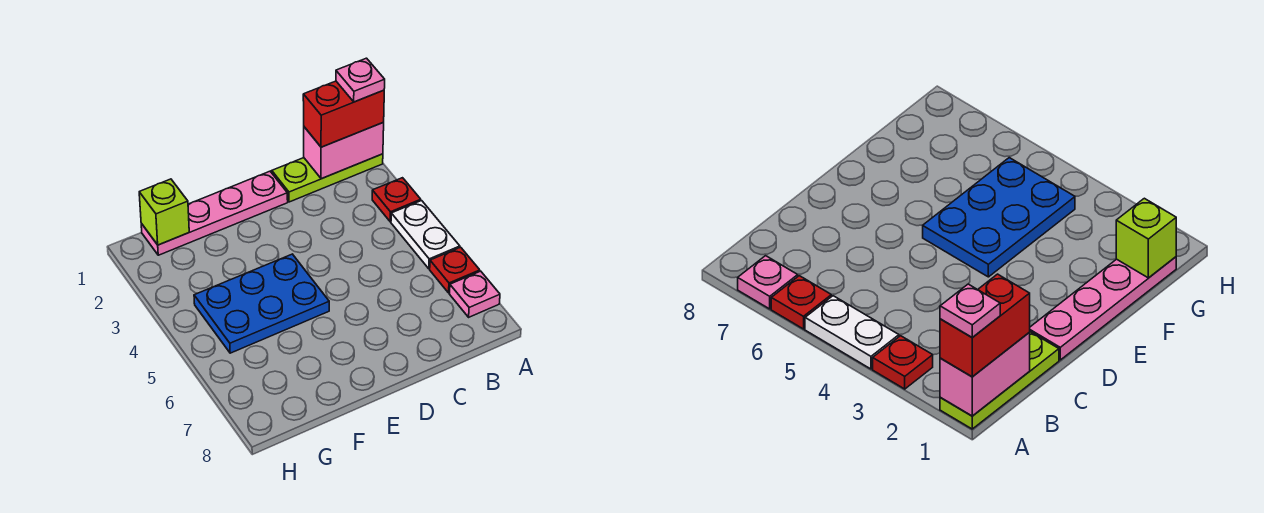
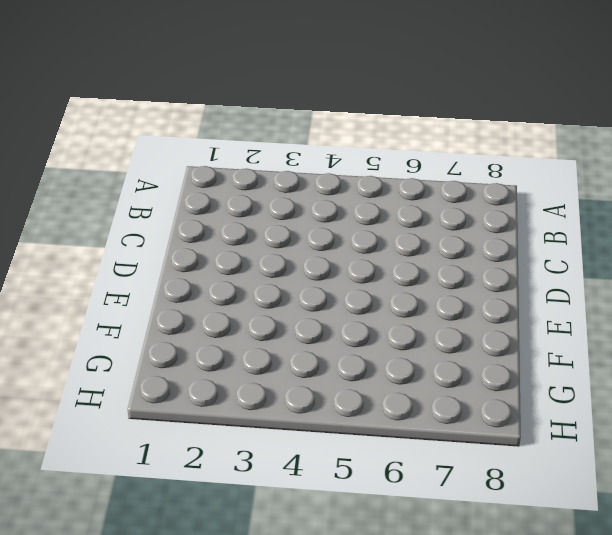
none -> lime 1x3 plate [272,154,383,202]
none -> red 1x1 plate [372,178,421,222]

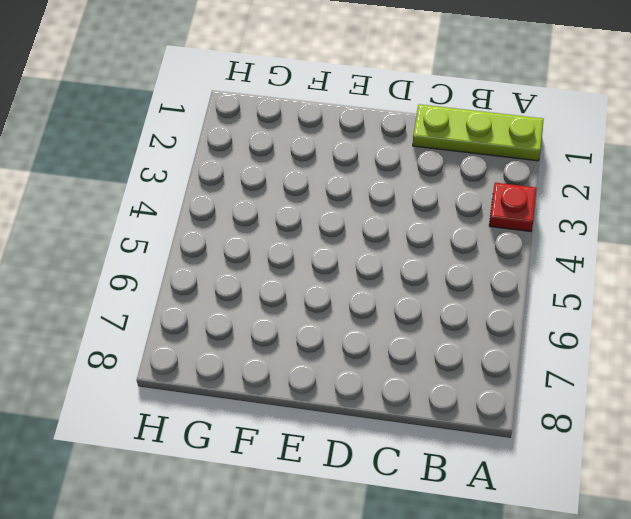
none -> white 1x2 plate [391,201,460,269]
none -> red 1x1 plate [430,247,480,293]

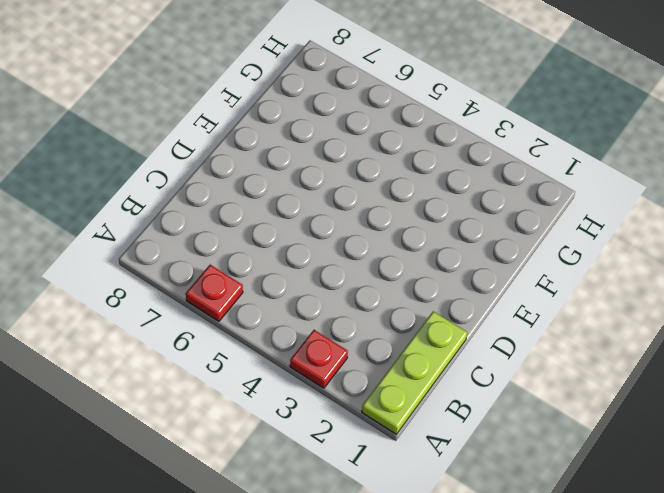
none -> white 1x2 plate [391,201,460,269]
none -> pink 1x1 plate [450,271,500,317]

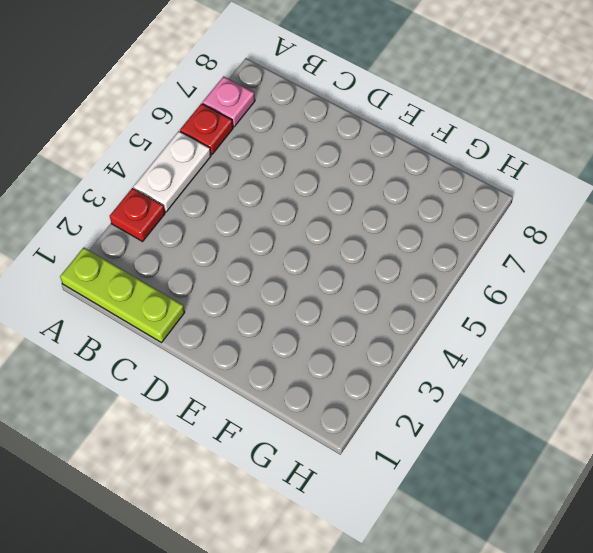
none -> pink 1x4 plate [141,171,288,255]
none -> blue 2x3 plate [194,254,329,353]

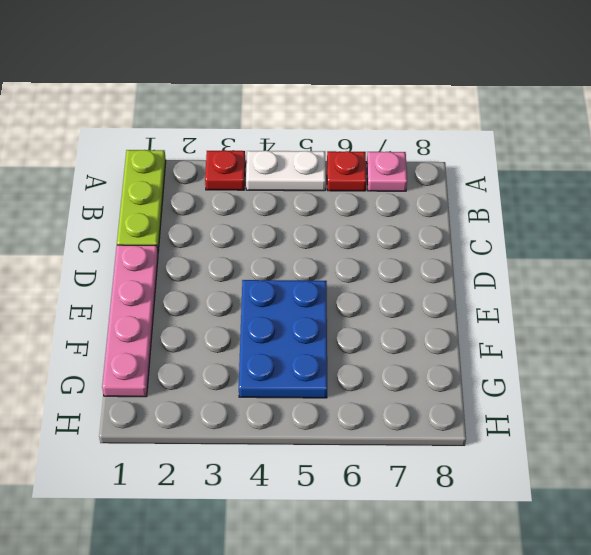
none -> pink 1x2 brick [304,123,384,179]
none -> lime 1x1 brick [139,179,189,245]

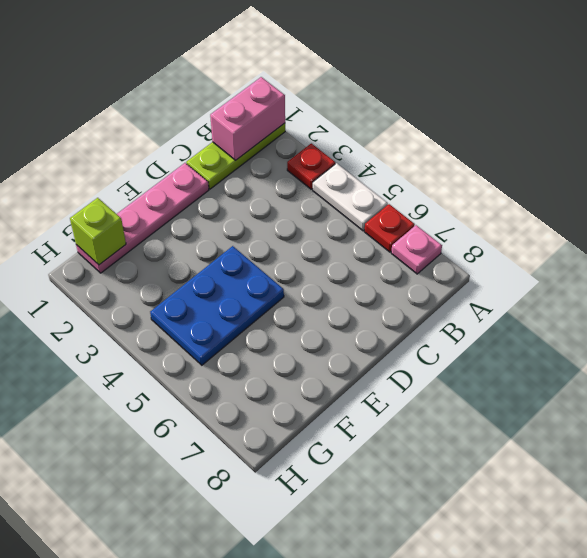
none -> red 1x2 brick [303,81,384,147]
none -> pink 1x1 plate [336,58,385,102]

